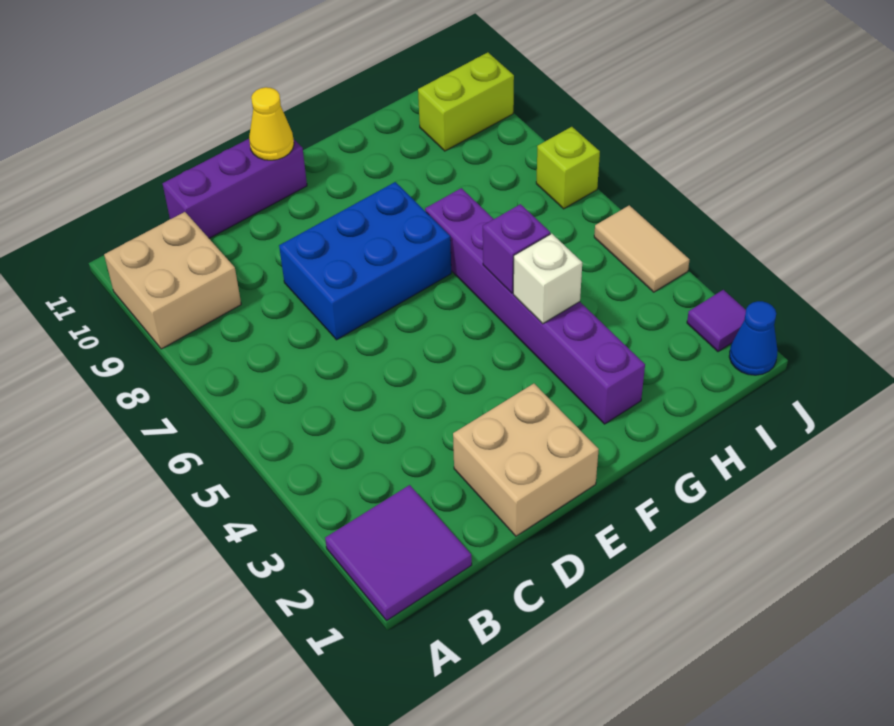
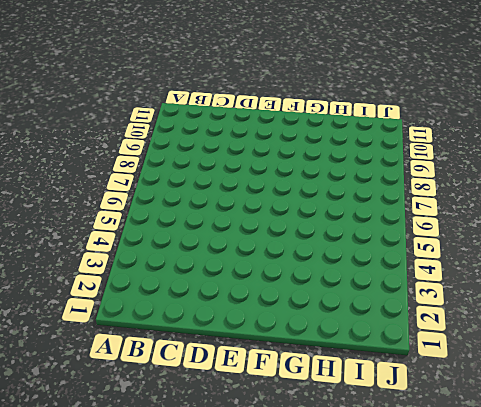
none -> purple 2x2 tile [325,485,472,621]
none -> tan 2x2 brick [104,212,241,349]
none -> purple 1x3 brick [163,139,307,238]

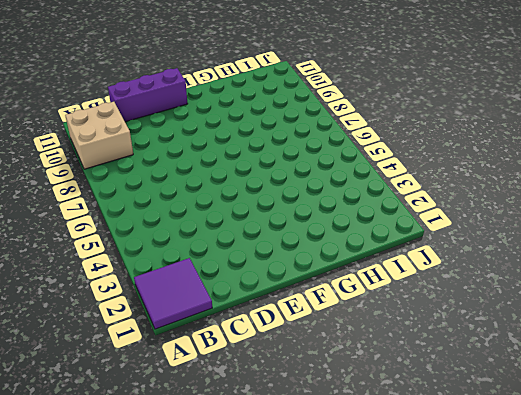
none -> tan 2x2 brick [453,384,599,536]
none -> blue 2x3 brick [279,182,451,340]
none -> purple 1x6 brick [425,188,645,424]

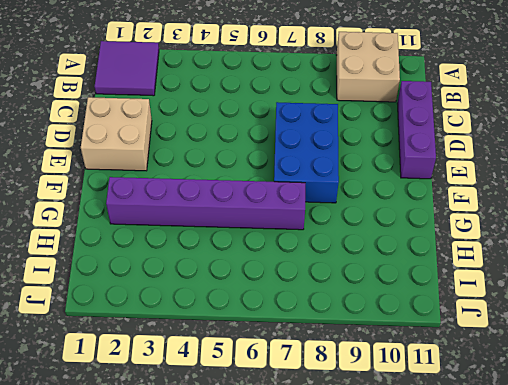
none -> lime 1x2 brick [418,52,514,151]
none -> blue 1x1 cone [729,301,778,375]
none -> purple 1x1 tile [687,290,746,352]

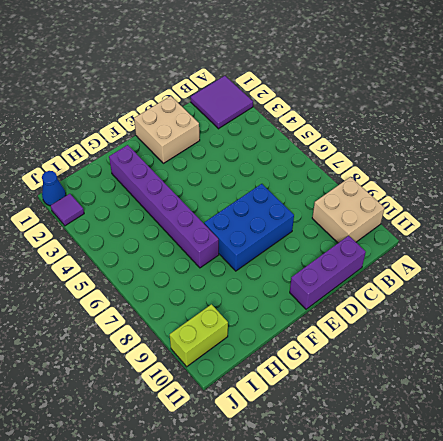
none -> tan 1x2 tile [594,205,689,292]
none -> lime 1x1 brick [536,127,600,209]
none -> yellow 1x1 cone [249,87,294,160]

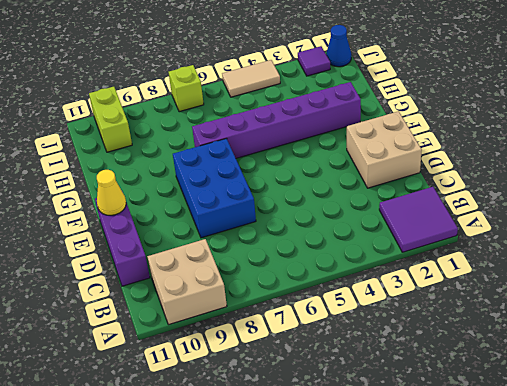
none -> white 1x1 brick [513,234,582,324]
none -> purple 1x1 brick [483,204,550,293]

